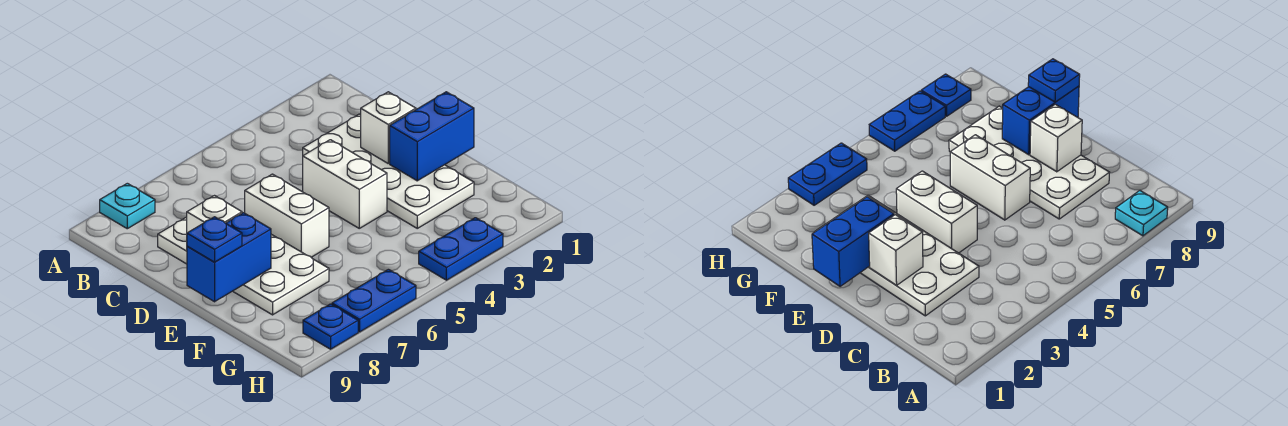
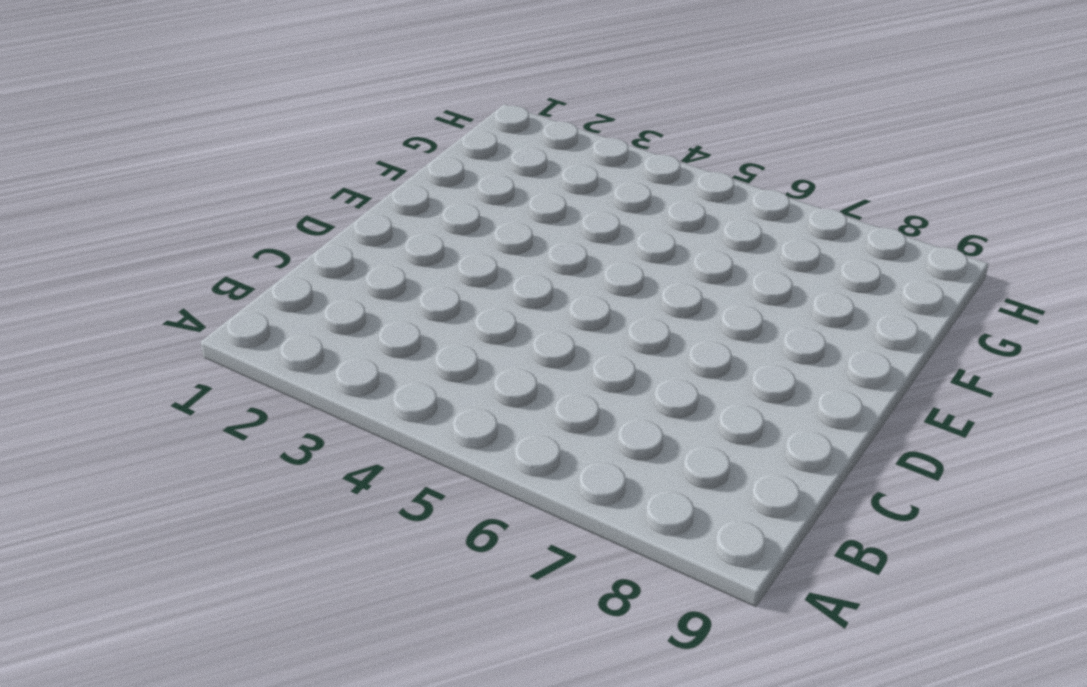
none -> cyan 1x1 plate [100,183,155,229]
none -> white 2x4 plate [303,114,474,228]
none -> white 2x4 plate [158,217,329,315]

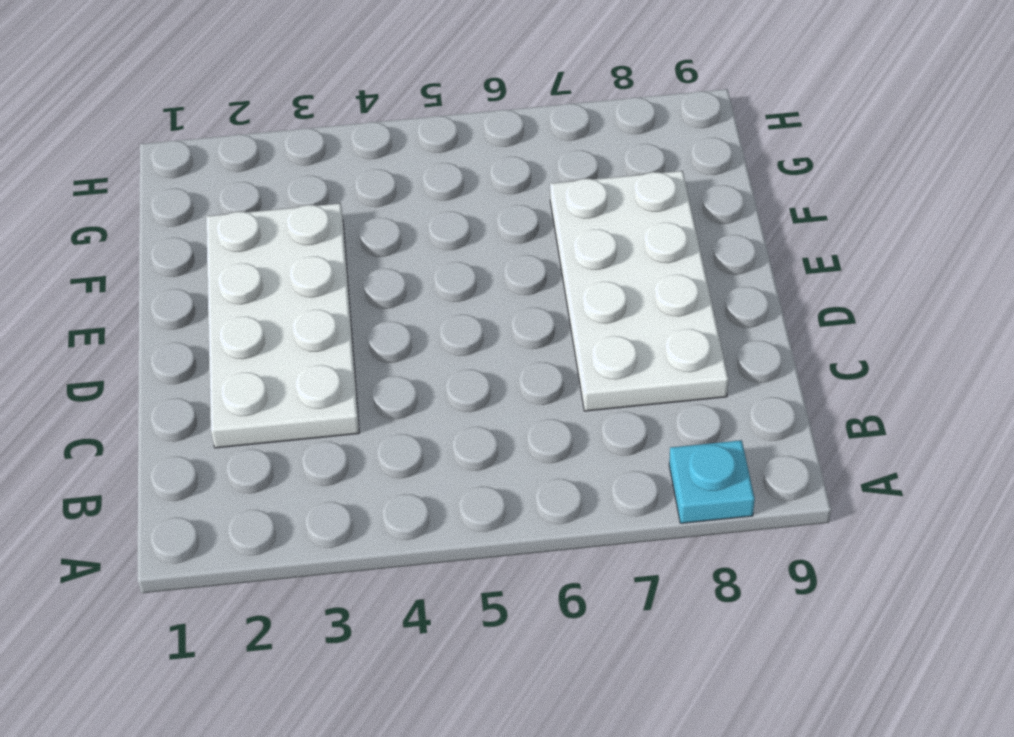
none -> white 1x2 brick [303,140,387,228]
none -> white 1x2 brick [245,174,329,257]
none -> blue 1x2 plate [419,218,503,280]

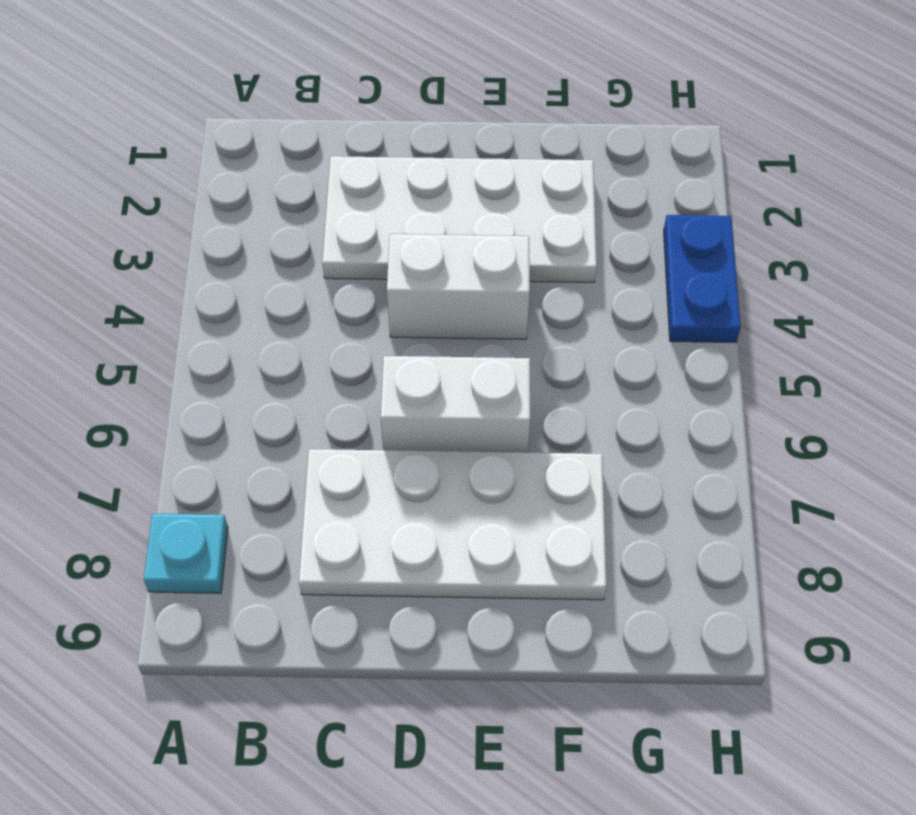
none -> blue 1x2 plate [332,269,416,332]
none -> blue 1x1 plate [303,304,358,349]
none -> white 1x1 brick [361,92,416,163]

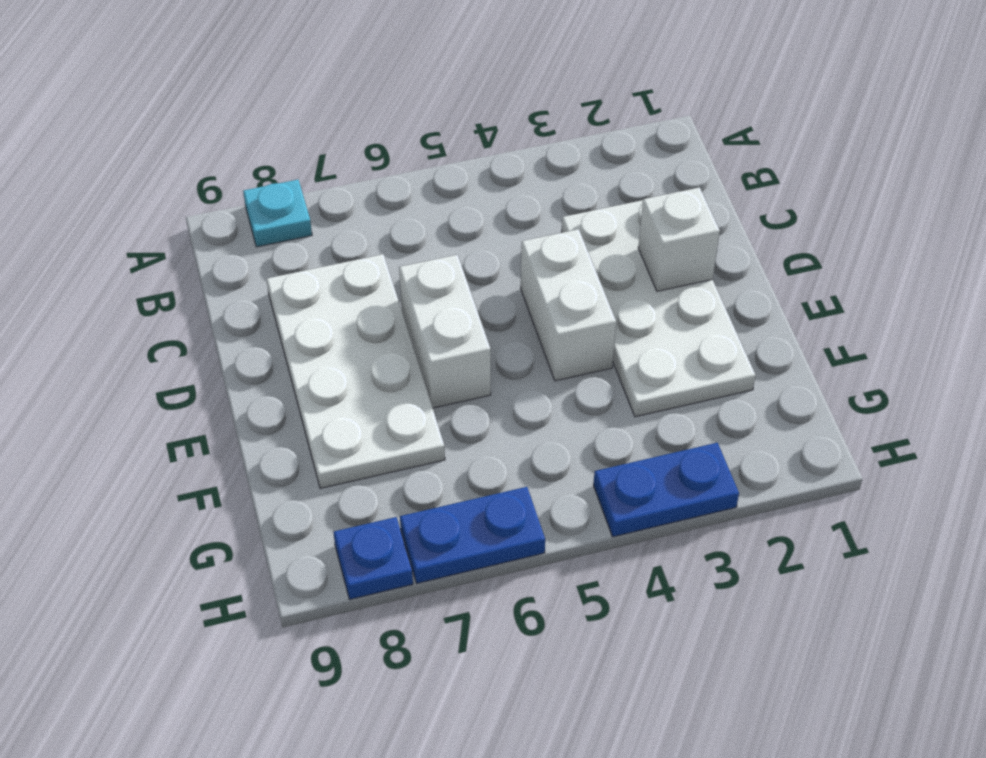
none -> white 1x1 brick [187,196,242,233]
none -> blue 1x2 brick [390,92,474,181]
none -> blue 1x2 brick [187,213,271,302]

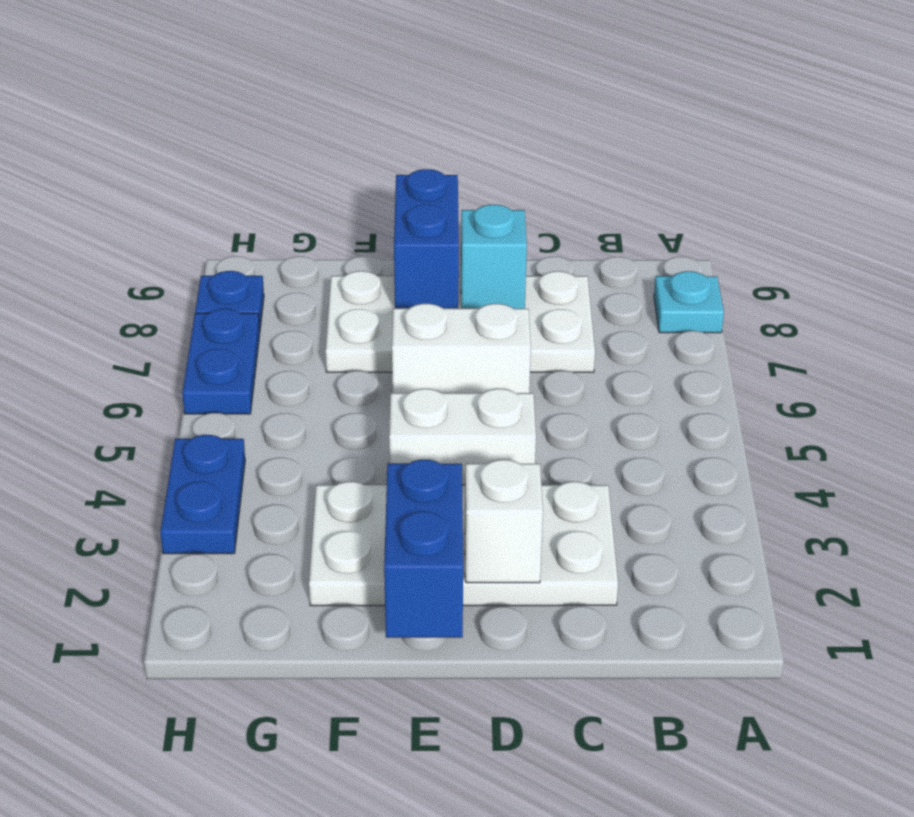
cyan 1x1 brick [461,205,527,309] -> white 1x1 brick [187,196,242,233]
none -> blue 1x1 plate [187,217,242,262]

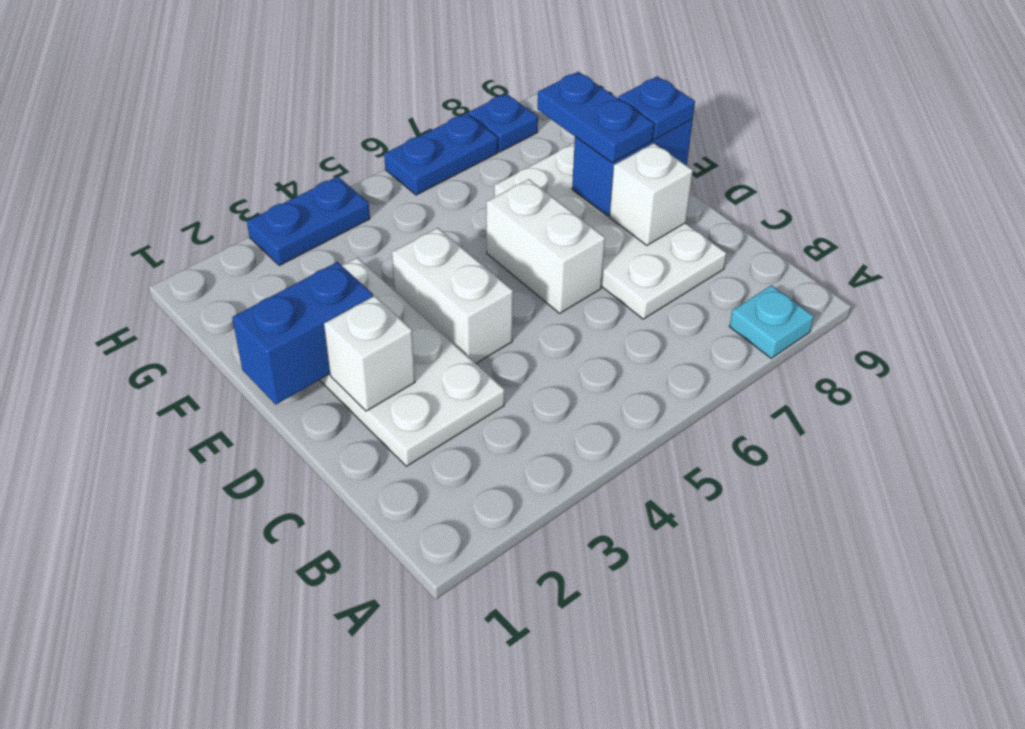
blue 1x2 plate [538,72,654,163] -> none

